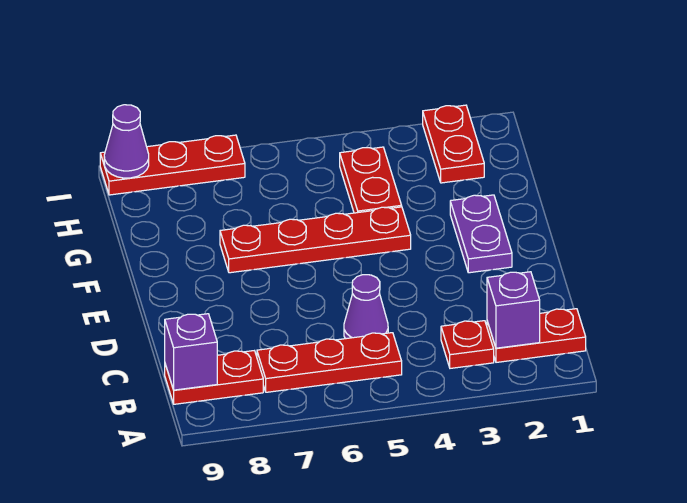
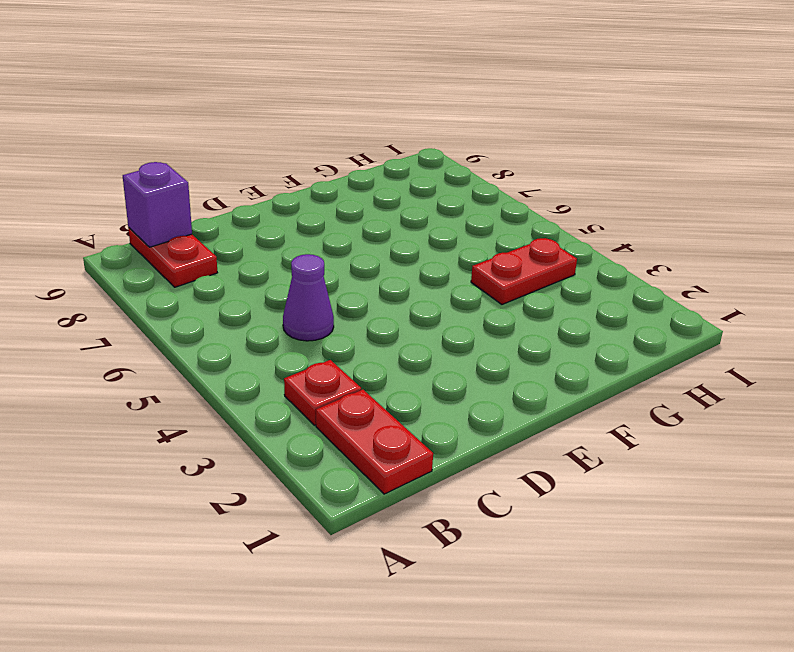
none -> red 1x3 plate [257,333,402,392]
none -> purple 1x2 plate [450,195,512,273]
none -> red 1x4 plate [220,207,411,273]

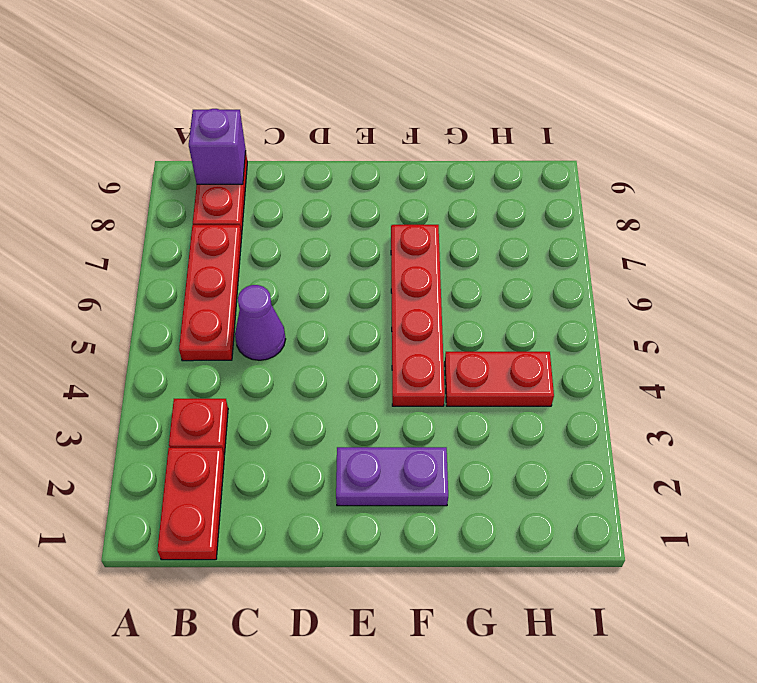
none -> red 1x2 plate [423,105,484,183]
none -> red 1x3 plate [100,135,245,195]
none -> purple 1x1 brick [487,272,540,348]

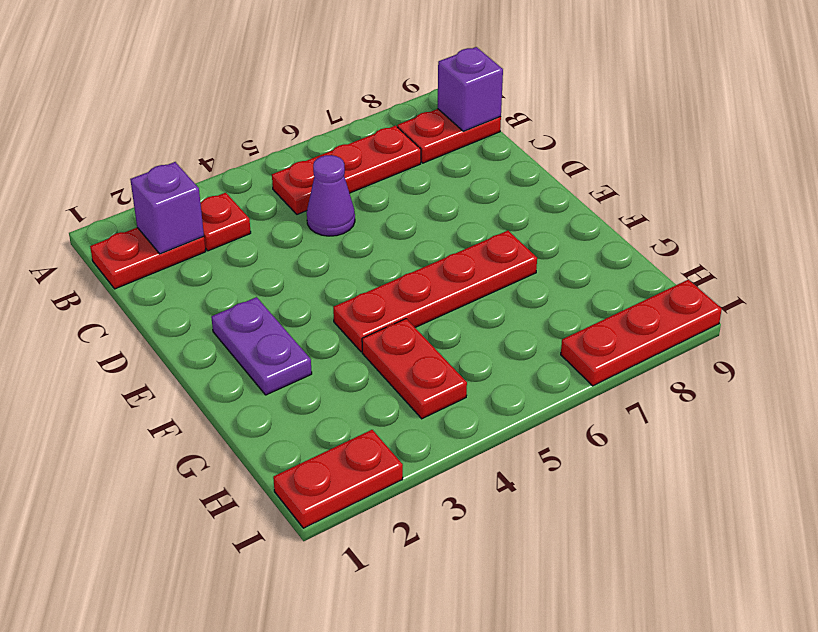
red 1x2 plate [273,430,403,528] -> red 1x2 plate turned to [423,105,484,183]
none -> purple 1x1 cone [104,105,149,178]

